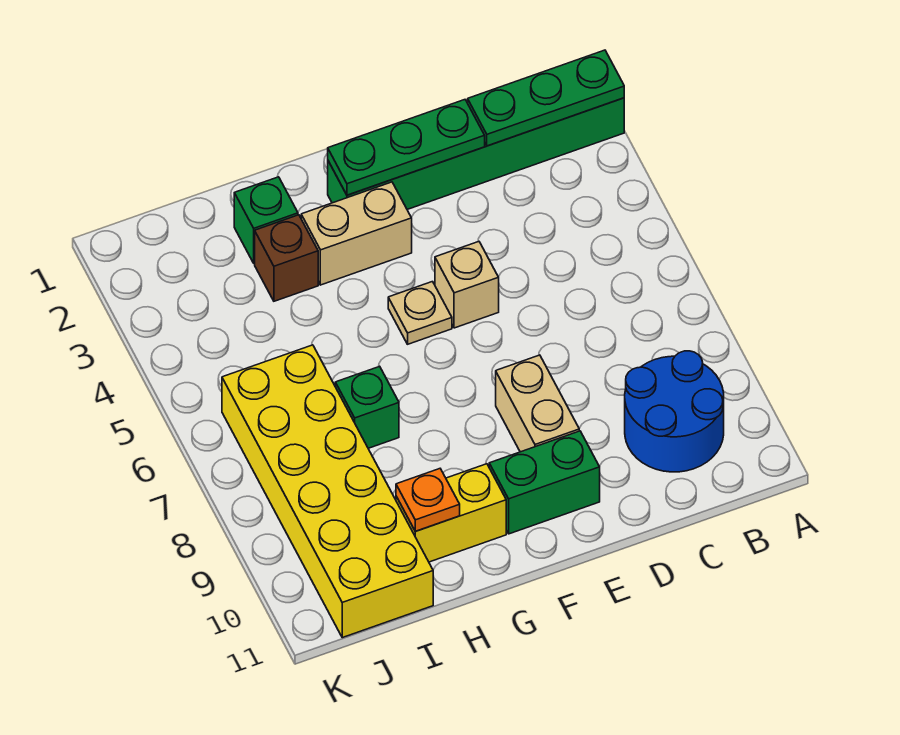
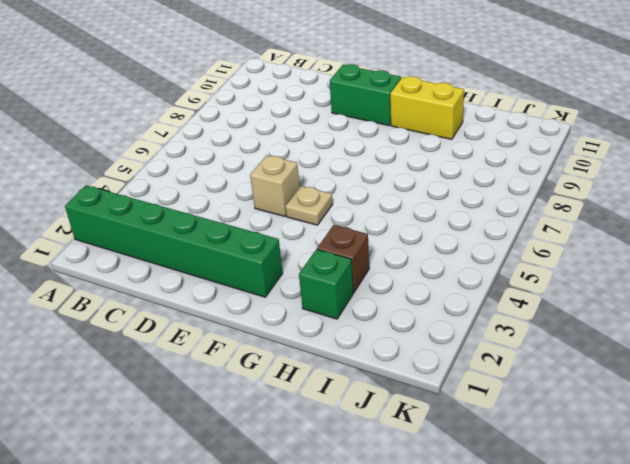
none -> blue 2x2 round brick [625,351,724,472]
none -> tan 1x2 brick [496,355,579,452]
none -> tan 1x2 brick [301,182,412,285]

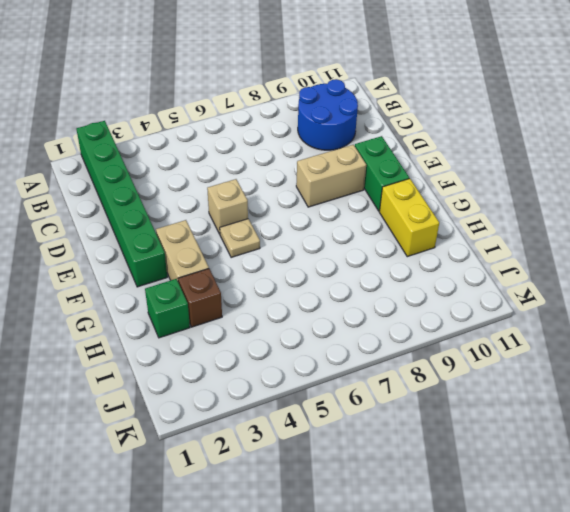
none -> green 1x1 brick [335,366,399,448]
none -> yellow 2x6 brick [222,345,433,638]
none -> green 1x3 plate [468,50,624,146]

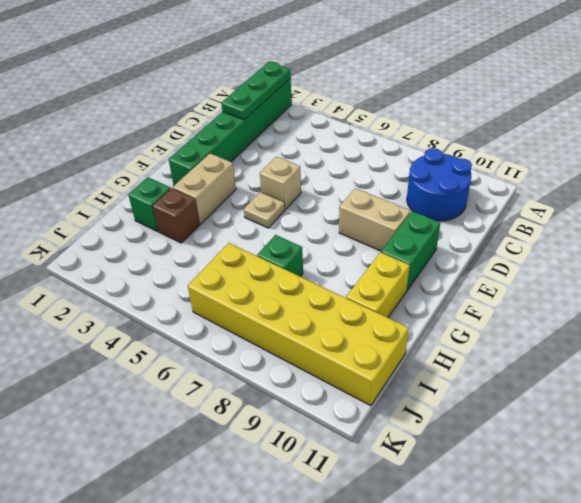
none -> green 1x3 plate [328,100,485,195]
none -> orange 1x1 plate [396,469,460,531]

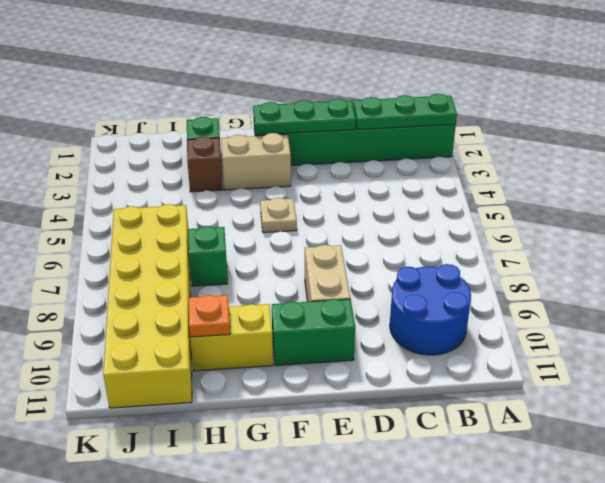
none -> tan 1x1 brick [435,242,499,328]

